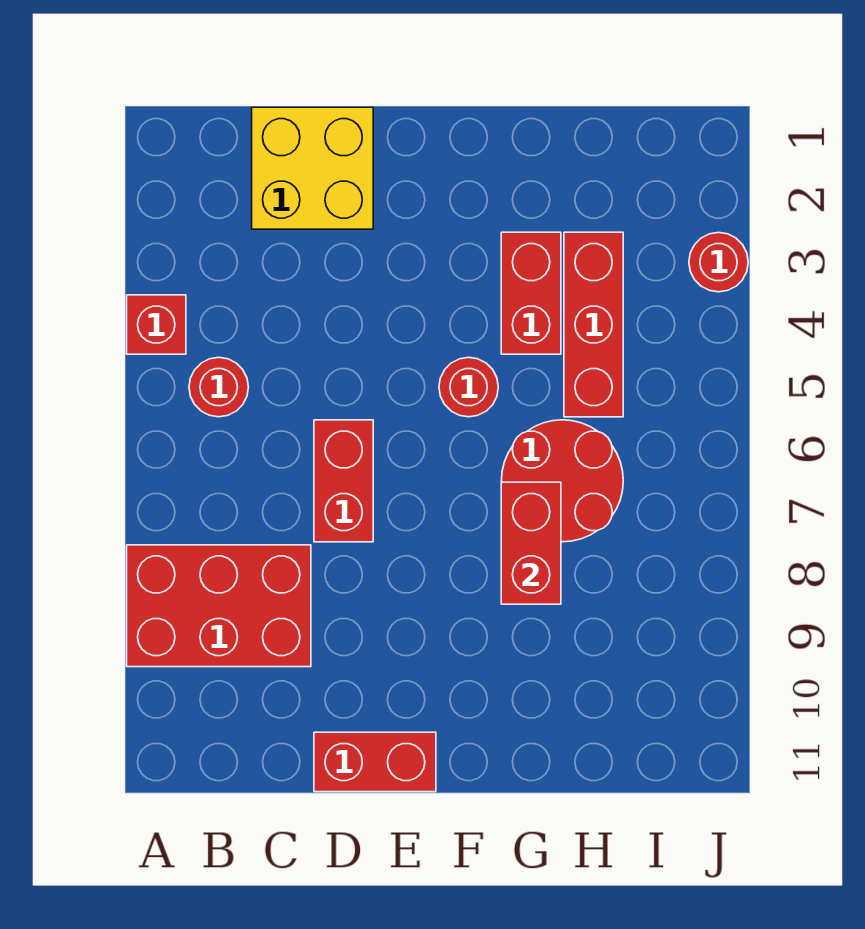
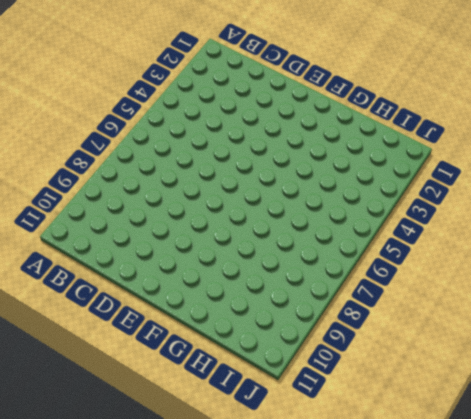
none -> red 1x1 brick [127,295,186,354]
none -> red 2x3 brick [127,545,311,667]
none -> red 1x1 round brick [189,357,248,417]

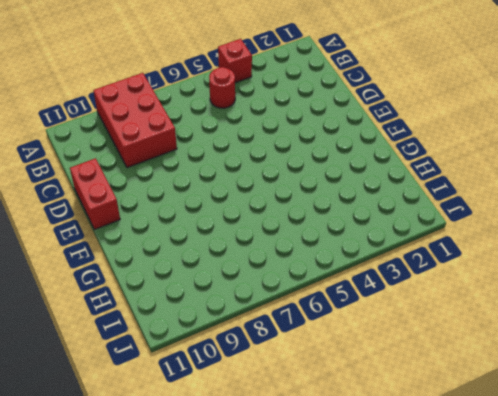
none -> yellow 2x2 brick [252,107,373,229]
none -> red 1x2 brick [314,420,373,542]
none -> red 1x1 round brick [439,357,498,417]

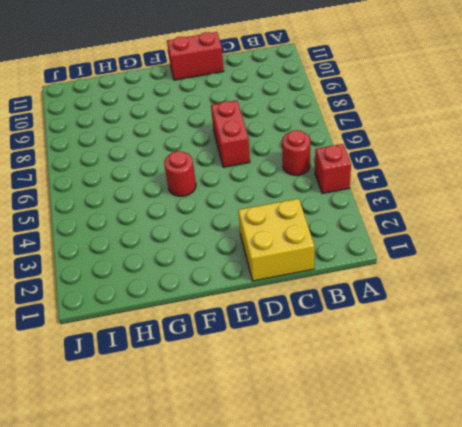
none -> red 2x3 brick [127,545,311,667]
none -> red 1x2 brick [501,232,561,354]
none -> red 2x2 round brick [501,420,623,542]

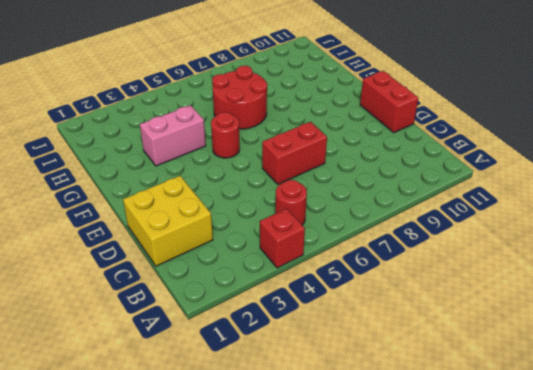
pink 1x2 brick [140,105,206,166] -> red 1x2 brick [501,232,561,354]
none -> red 2x3 brick [127,545,311,667]
none -> red 1x3 brick [564,232,623,417]
none -> red 1x1 round brick [689,232,748,292]

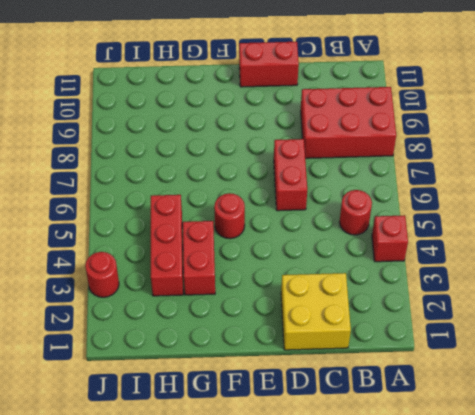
none -> red 2x2 round brick [501,420,623,542]
none -> red 1x2 brick [501,482,561,604]

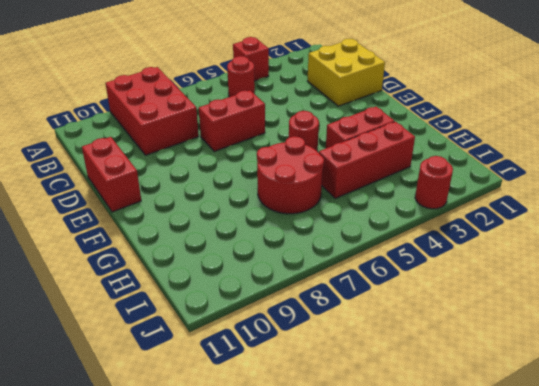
none -> red 1x2 brick [501,482,561,604]

